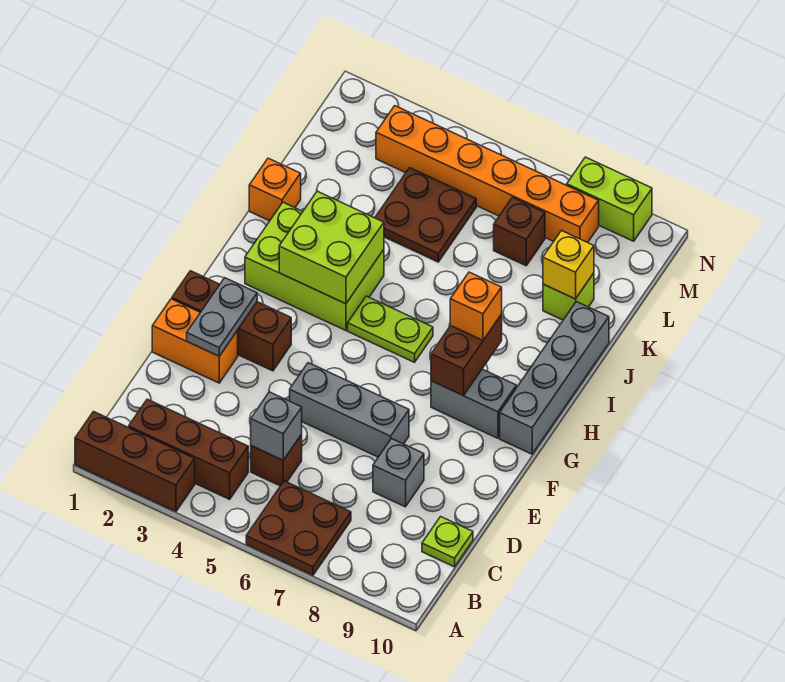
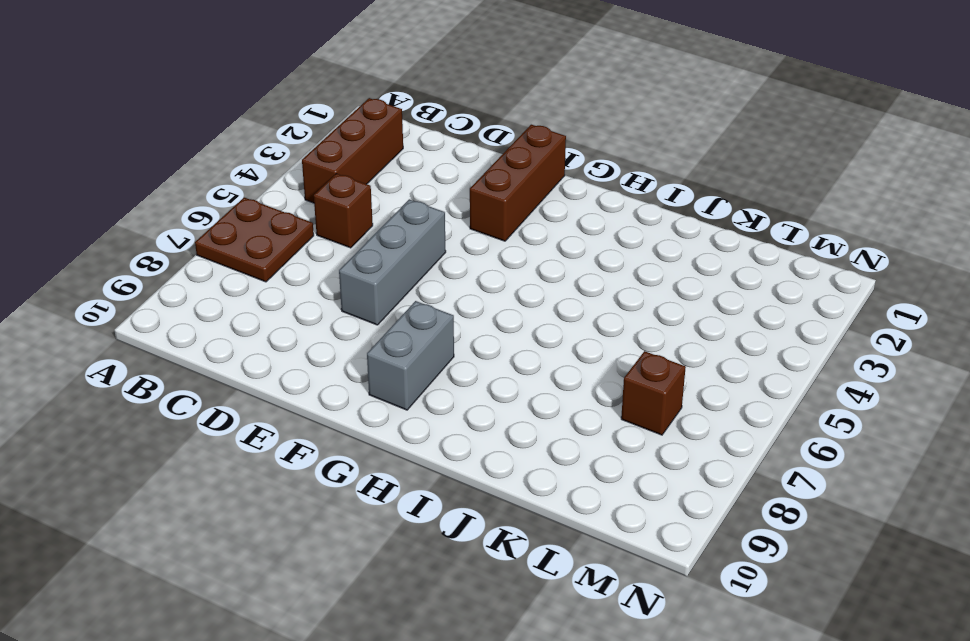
none -> brown 1x3 brick [75,412,195,512]
none -> lime 1x1 plate [422,517,473,567]
none -> grey 1x1 brick [373,439,424,507]

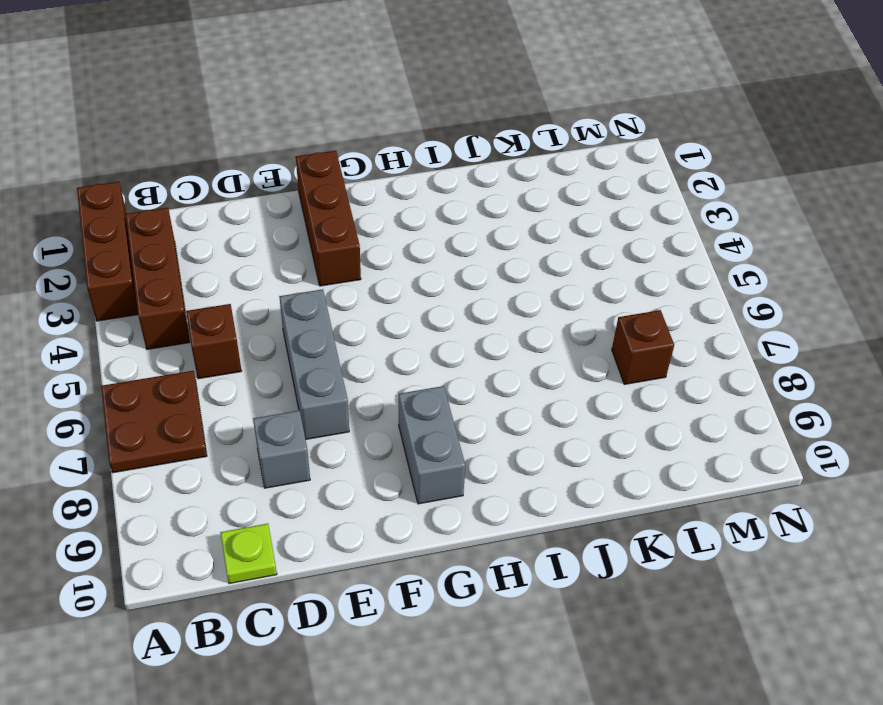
none -> orange 1x2 brick [152,299,238,383]
none -> grey 1x4 brick [500,302,609,454]
none -> lime 2x3 brick [245,202,384,331]

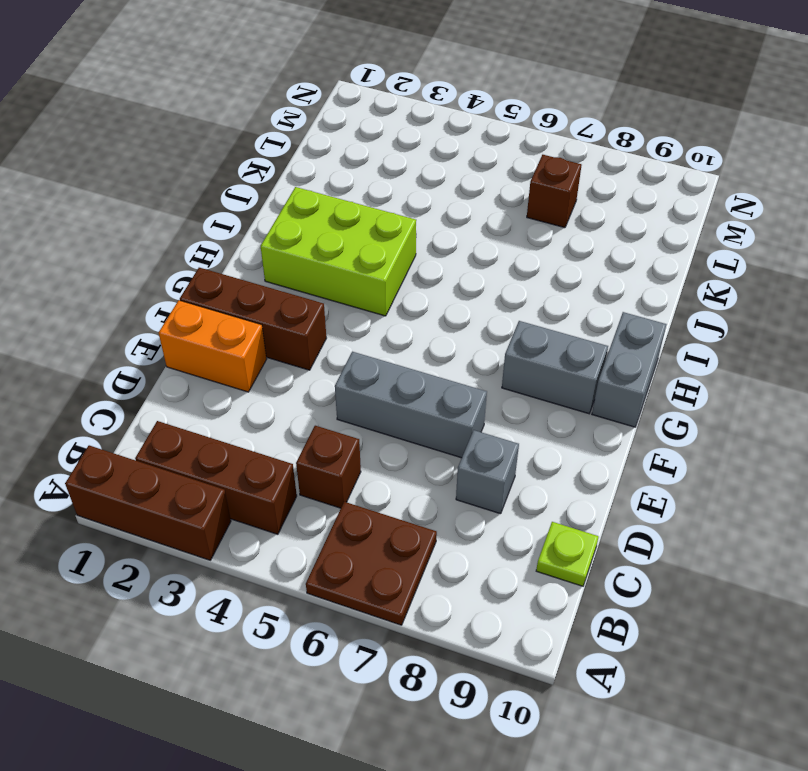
grey 1x2 brick [592,312,667,427] -> grey 1x4 brick [500,302,609,454]
none -> lime 1x2 plate [348,296,433,362]
none -> orange 1x1 brick [249,158,301,221]
none -> brown 2x2 plate [375,168,476,262]

